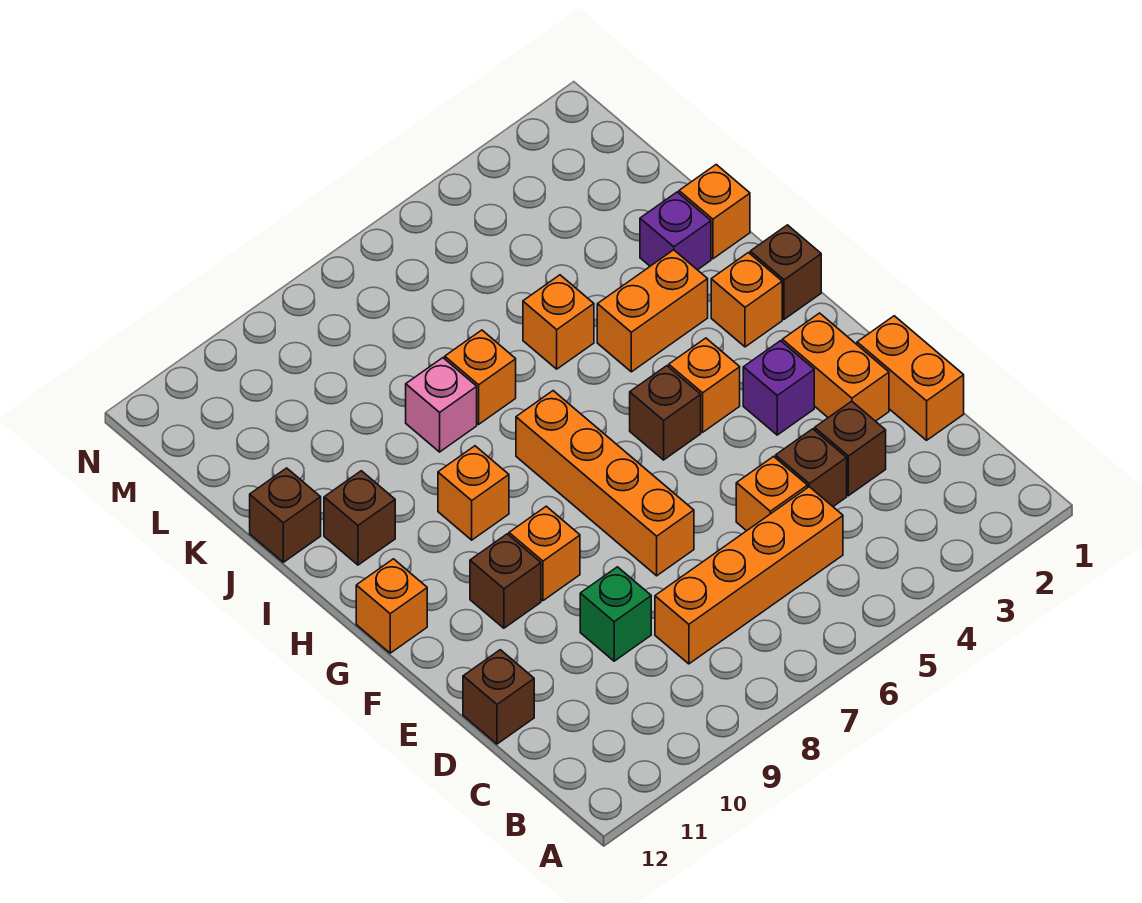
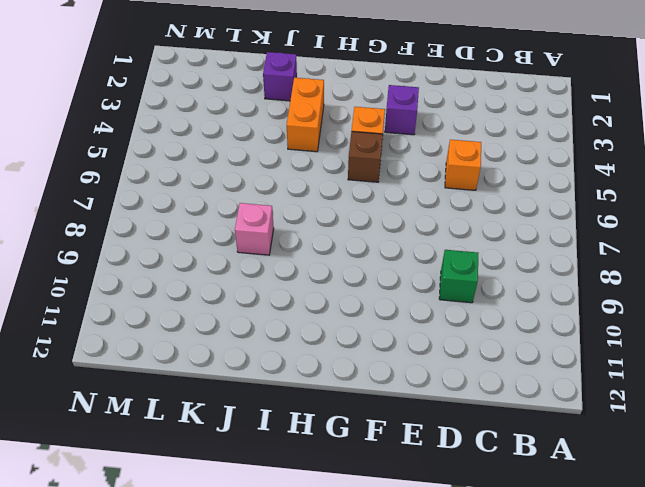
none -> orange 1x4 brick [655,487,843,664]
none -> orange 1x2 brick [857,316,964,440]
none -> brown 1x1 brick [815,401,886,496]

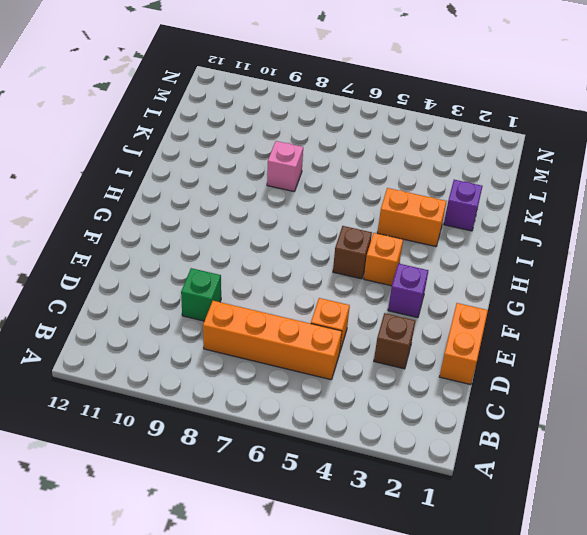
none -> brown 1x1 brick [776,429,847,506]
none -> brown 1x1 brick [463,650,534,744]
none -> orange 1x2 brick [782,313,889,421]

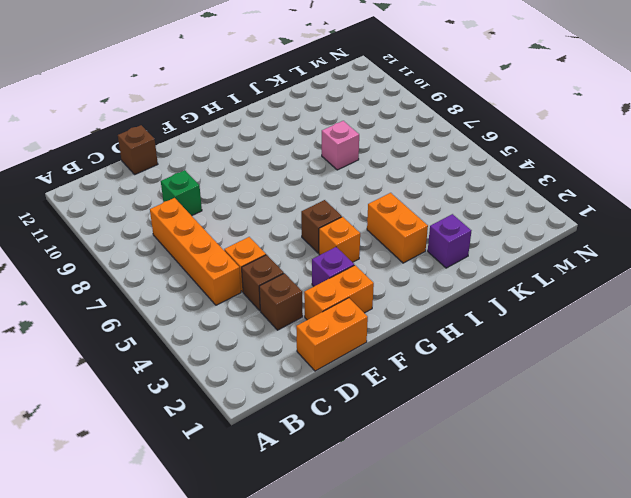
none -> orange 1x4 brick [516,391,694,576]
none -> orange 1x1 brick [509,506,580,601]
none -> brown 1x1 brick [470,534,541,628]

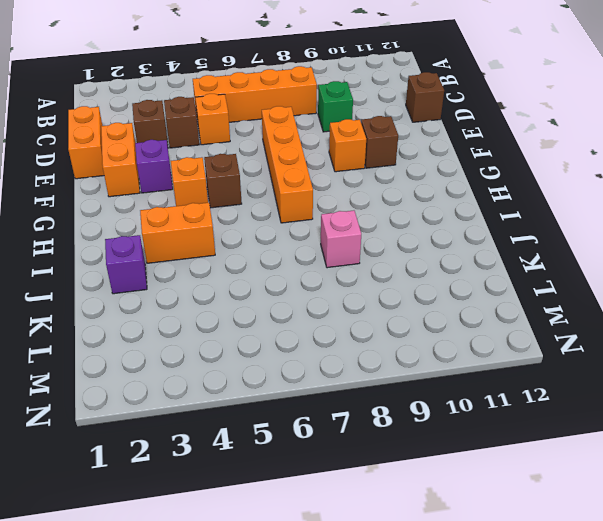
none -> orange 1x1 brick [356,559,427,653]
none -> brown 1x1 brick [750,225,821,319]
none -> orange 1x1 brick [711,253,782,347]

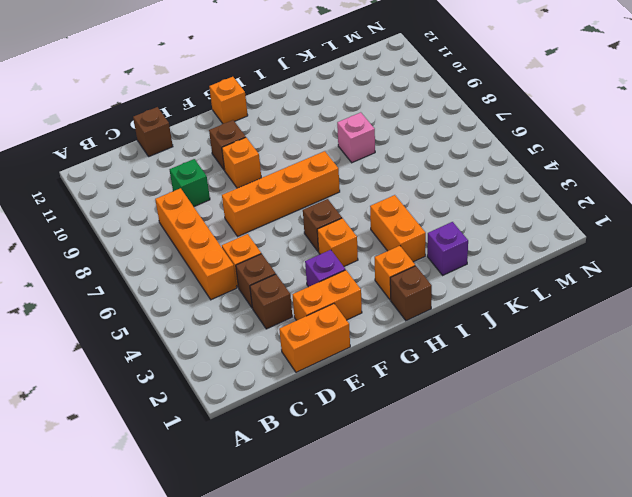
none -> orange 1x1 brick [438,446,509,540]
none -> brown 1x1 brick [324,471,395,565]
none -> orange 1x1 brick [679,165,750,259]

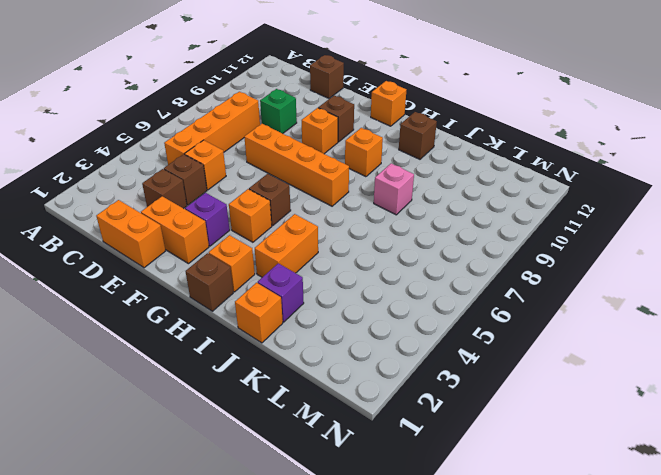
none -> orange 1x1 brick [523,275,594,369]
none -> orange 1x1 brick [445,330,516,424]
none -> brown 1x1 brick [250,468,321,562]

